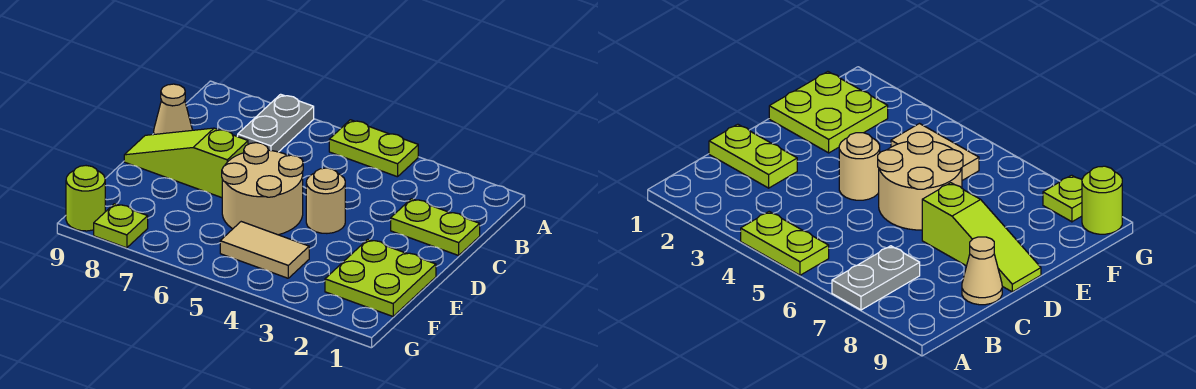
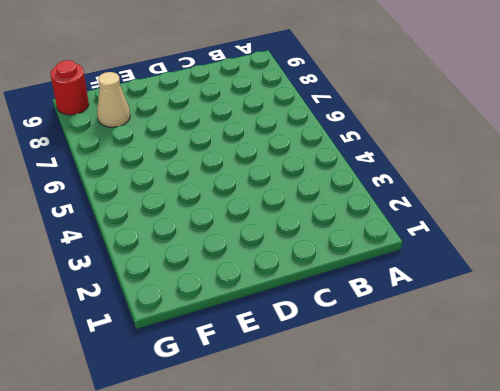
tan 1x1 cone [97,72,130,127] -> tan 1x1 cone moved to [154,84,192,134]
red 1x1 round brick [51,60,89,115] -> lime 1x1 round brick [66,166,105,231]
none -> lime 1x2 plate [329,120,418,177]
none -> grey 1x2 plate [238,94,314,152]

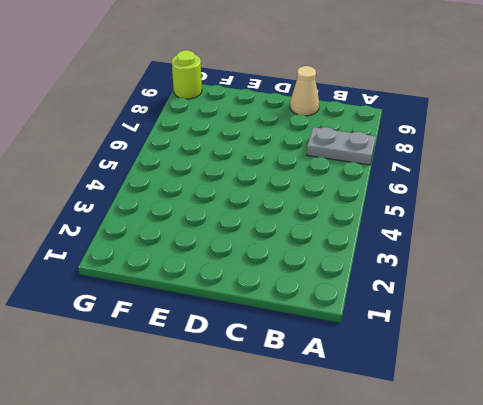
none -> lime 1x2 plate [329,120,418,177]
none -> lime 1x2 plate [391,199,480,255]

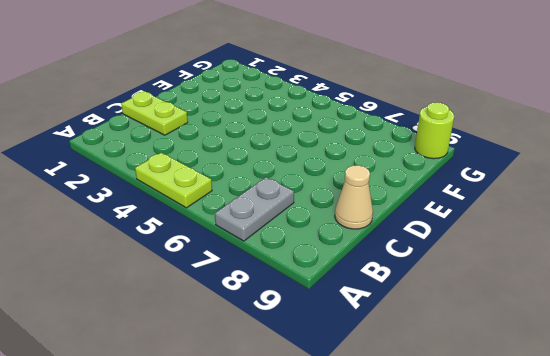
none -> tan 1x1 round brick [306,168,345,233]
none -> tan 2x2 round brick [222,143,303,235]

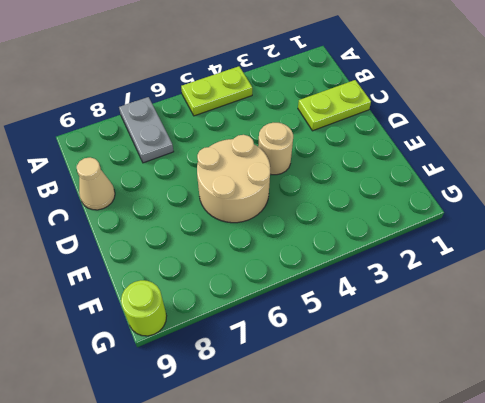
none -> lime 1x3 slope [124,128,248,198]
none -> lime 2x2 plate [325,239,436,316]

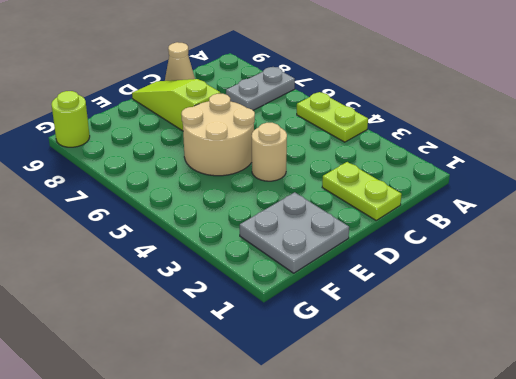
grey 2x2 plate [240,192,349,273] -> lime 2x2 plate [325,239,436,316]
none -> tan 1x2 tile [220,222,309,278]
none -> lime 1x1 plate [94,204,148,248]

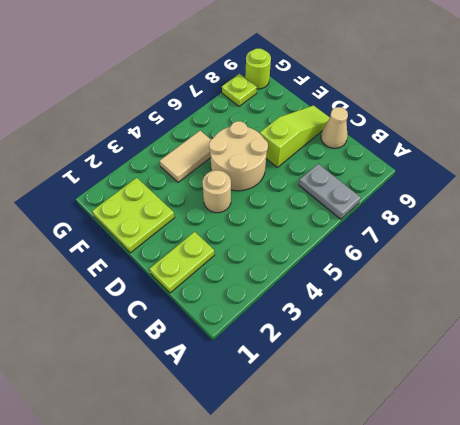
none -> lime 1x2 plate [329,120,418,177]

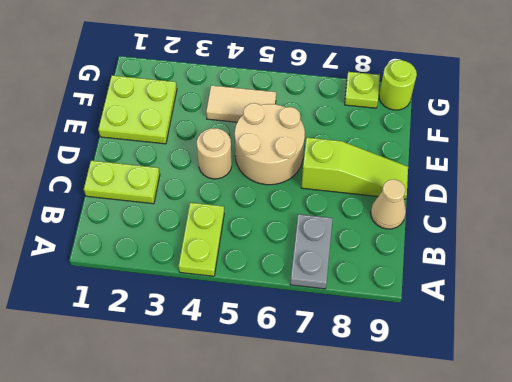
lime 1x2 plate [178,203,224,276] -> lime 1x2 plate turned to [329,120,418,177]

